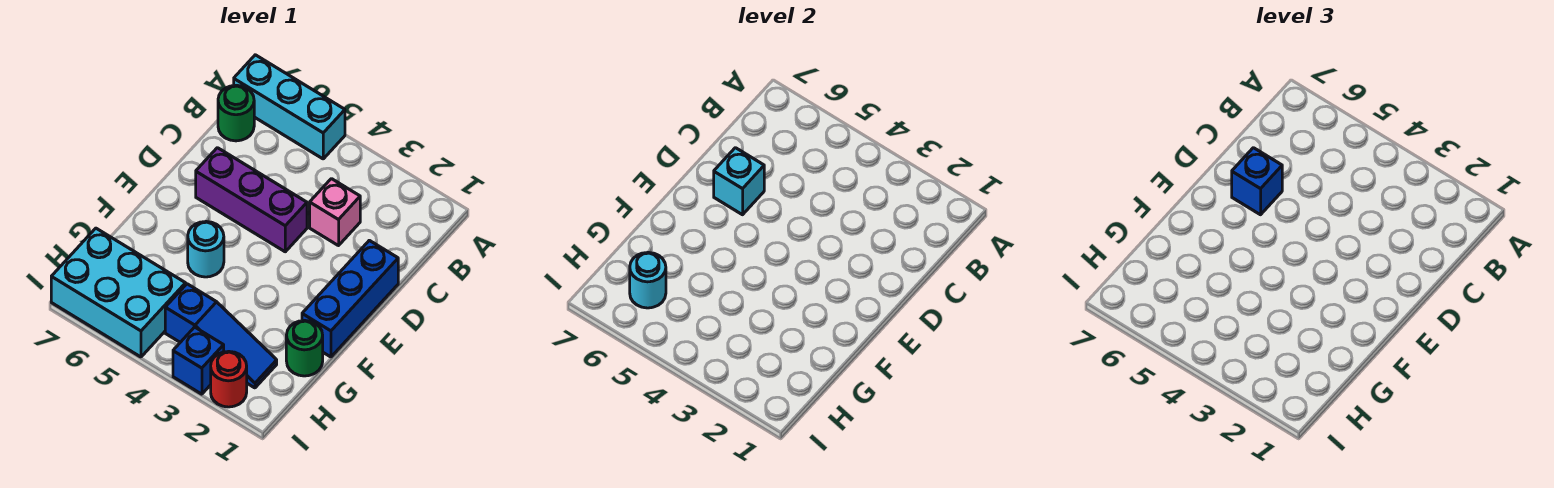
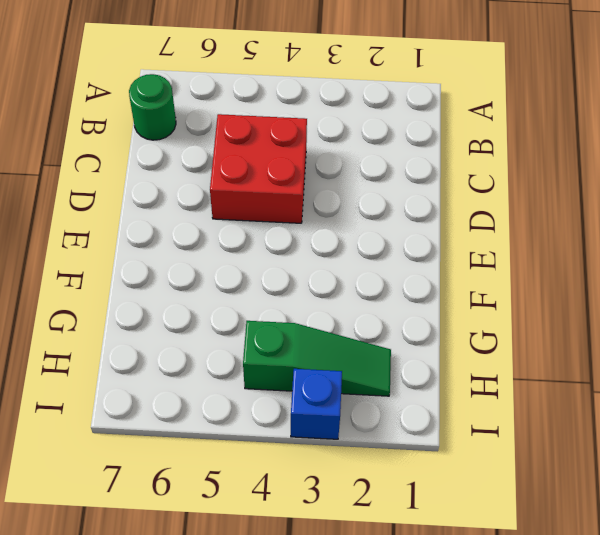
red 2x2 brick [210,114,307,223] -> purple 1x3 brick [196,148,307,252]
green 1x3 slope [243,321,391,396] -> blue 1x3 slope [165,284,277,388]
none -> cyan 1x3 brick [234,55,345,159]
none -> pink 1x1 brick [310,179,360,246]
none -> blue 1x3 brick [302,240,398,357]

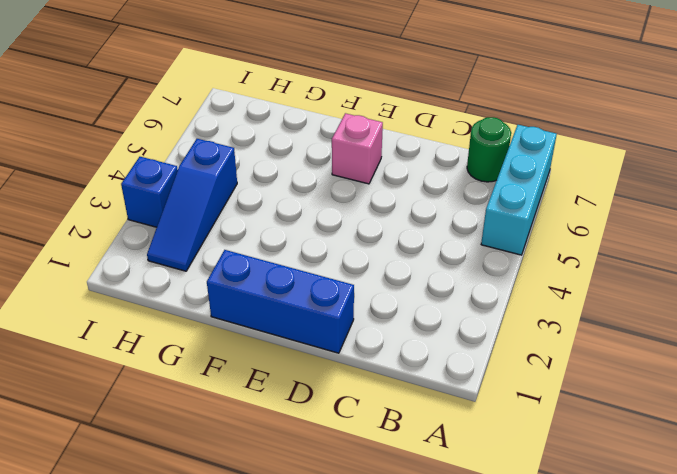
pink 1x1 brick [332,113,383,184] -> pink 1x1 brick moved to [310,179,360,246]
none -> purple 1x3 brick [196,148,307,252]
none -> cyan 1x1 round brick [188,222,224,277]
none -> green 1x1 round brick [286,320,323,376]

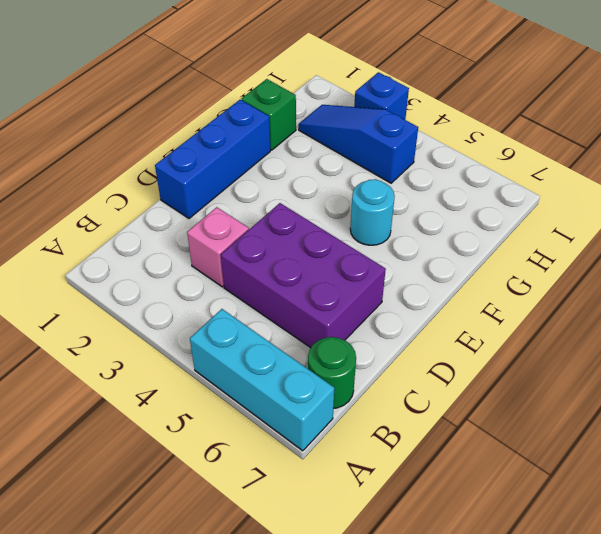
purple 2x3 brick [221,203,386,348] -> purple 1x3 brick [196,148,307,252]
green 1x1 brick [242,79,296,150] -> green 1x1 round brick [286,320,323,376]
none -> cyan 2x3 brick [51,228,186,357]
none -> red 1x1 round brick [211,351,247,407]
none -> cyan 1x1 brick [714,148,764,215]

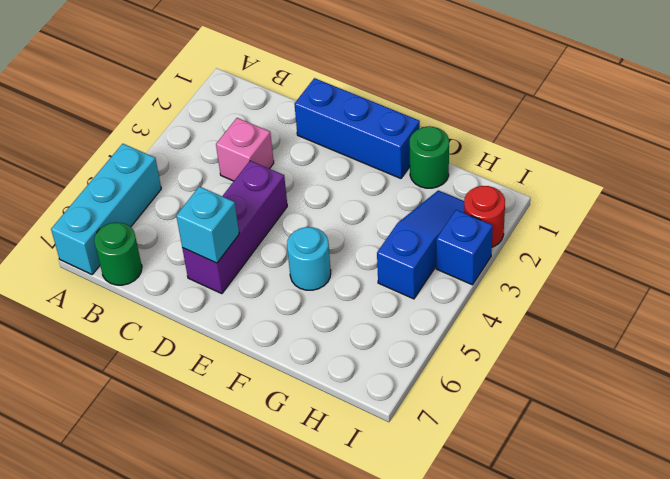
none -> cyan 2x3 brick [51,228,186,357]
none -> cyan 1x1 round brick [630,252,666,308]
none -> blue 1x1 brick [1232,148,1282,215]

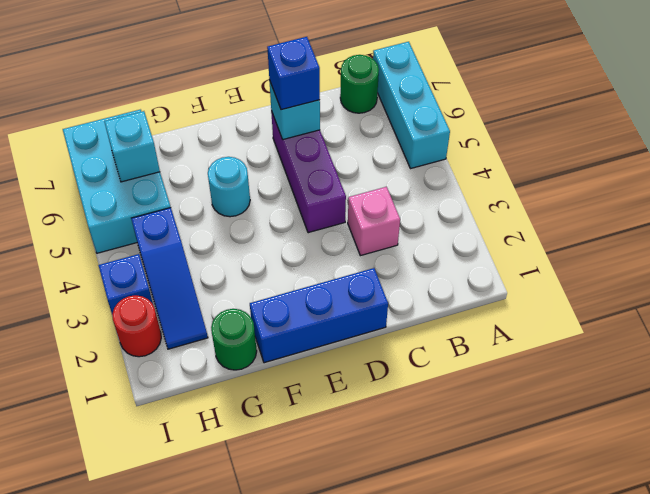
cyan 1x1 brick [104,111,160,182] -> cyan 1x1 round brick [630,252,666,308]

